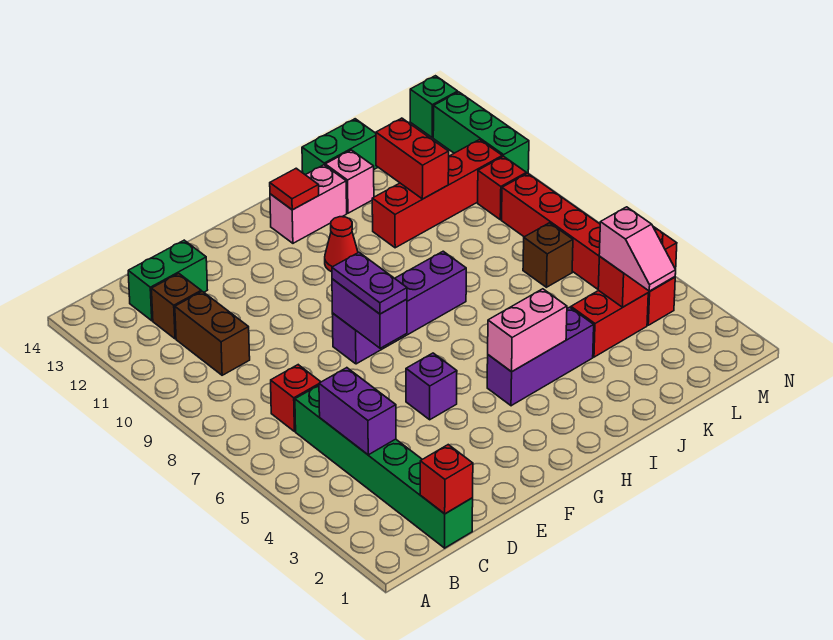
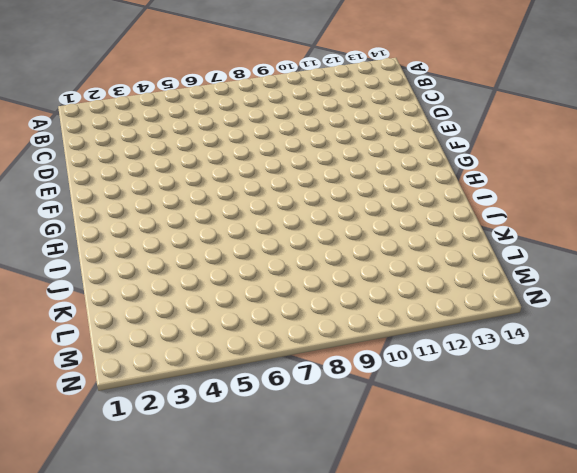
none -> green 1x6 brick [295,385,473,548]
none -> red 1x1 brick [271,365,320,432]
none -> brown 1x2 brick [175,291,250,375]

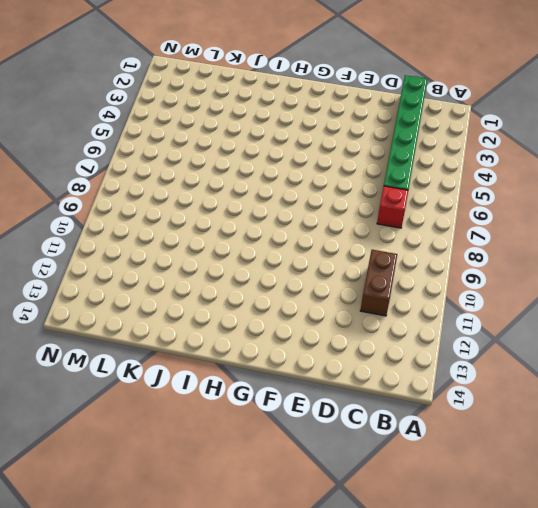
none -> brown 1x1 brick [152,274,201,339]
none -> green 1x2 brick [128,240,207,321]
none -> purple 1x1 brick [406,353,457,420]

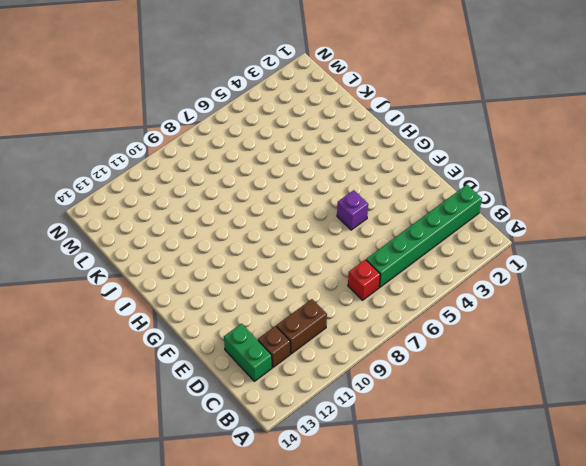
none -> purple 1x4 brick [332,251,466,364]
none -> purple 1x3 brick [487,307,594,406]
none -> red 1x1 cone [325,217,358,272]

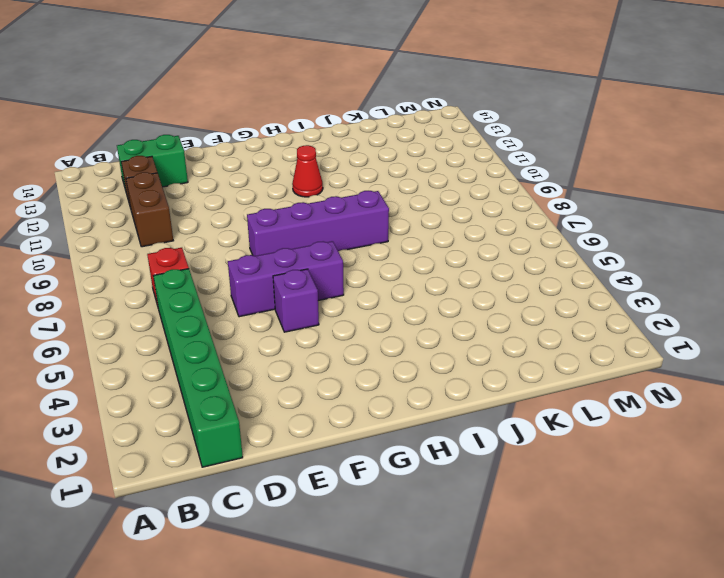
purple 1x3 brick [228,241,344,317] -> purple 1x3 brick moved to [487,307,594,406]
none -> pink 1x2 brick [270,165,347,243]
none -> red 1x4 brick [372,140,502,248]
none -> pink 1x1 brick [325,150,374,213]

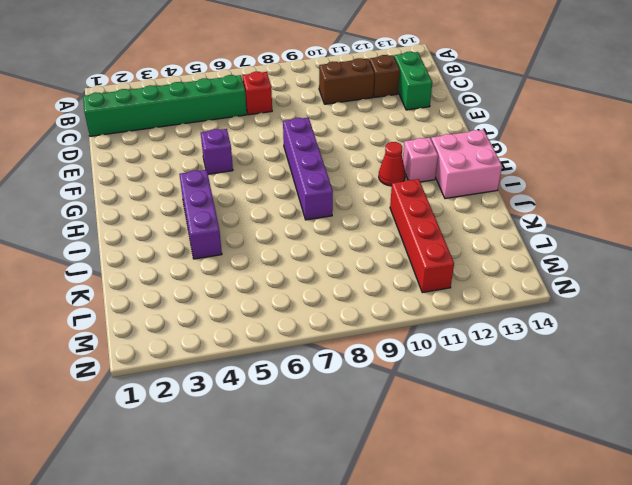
pink 1x1 brick [403,138,438,182] -> pink 1x1 brick moved to [325,150,374,213]
pink 2x2 brick [431,130,502,199] -> pink 1x2 brick [270,165,347,243]
none -> green 1x2 brick [302,119,378,175]
none -> red 1x2 brick [571,291,648,357]
none -> brown 1x1 brick [523,223,573,287]

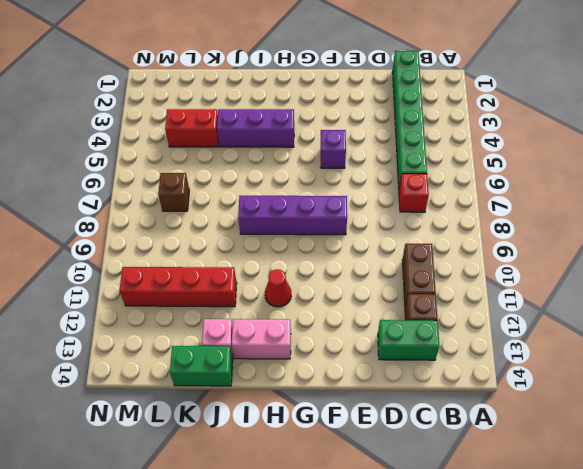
none -> red 1x6 brick [502,173,675,325]
none -> red 1x1 brick [478,156,526,220]
none -> green 1x3 brick [433,92,529,174]

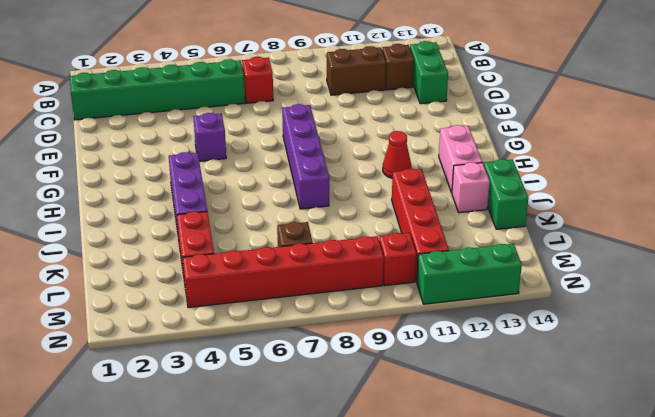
none -> green 1x1 brick [410,76,458,138]
none -> red 1x1 brick [420,445,473,514]
none -> purple 1x2 brick [319,368,396,455]

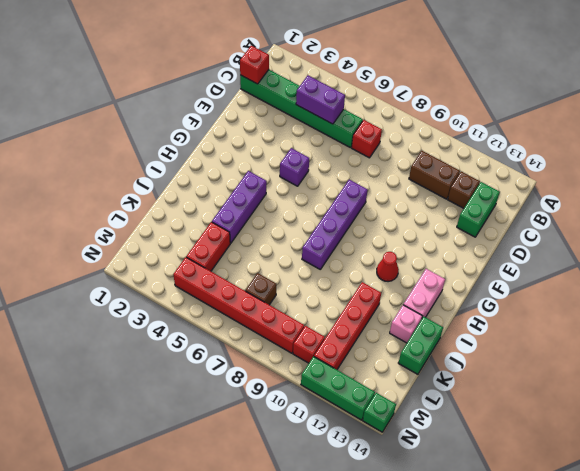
none -> purple 1x2 brick [332,279,407,348]
none -> pink 1x2 brick [488,289,567,372]
none -> red 1x1 tile [270,168,319,210]

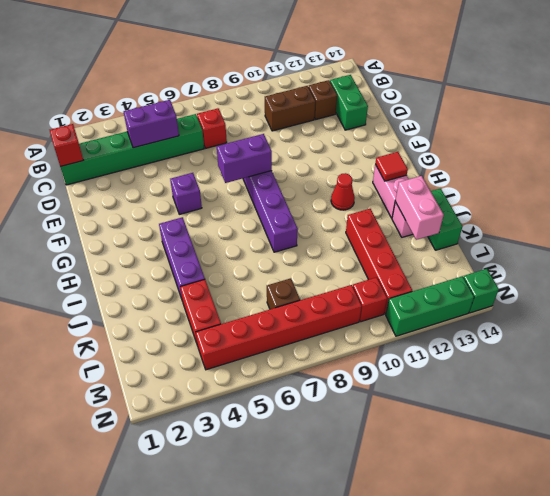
pink 1x2 brick [395,176,444,240] -> pink 1x2 brick moved to [488,289,567,372]
none -> red 1x2 brick [376,118,449,199]
none -> red 1x2 brick [598,227,677,307]
none -> purple 1x2 plate [332,252,407,314]

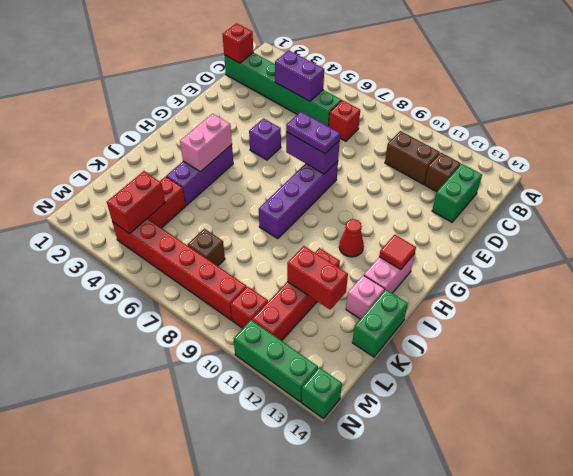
none -> pink 1x2 slope [599,207,676,291]

